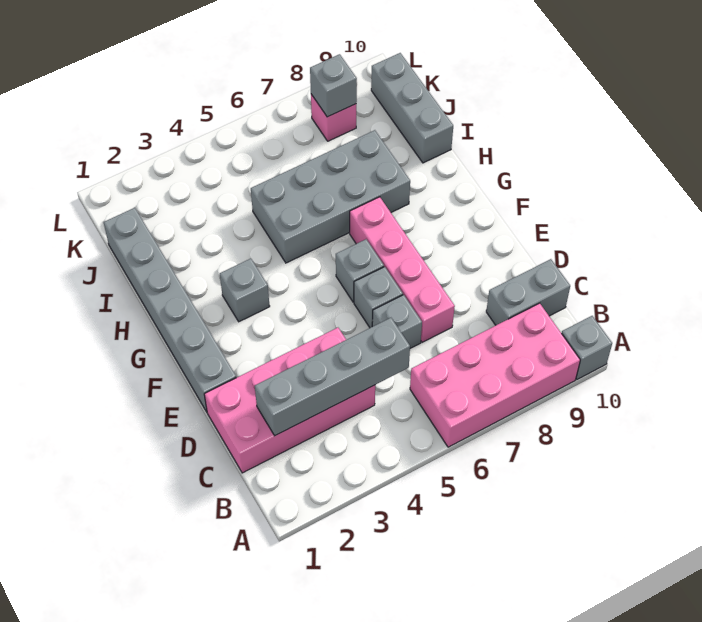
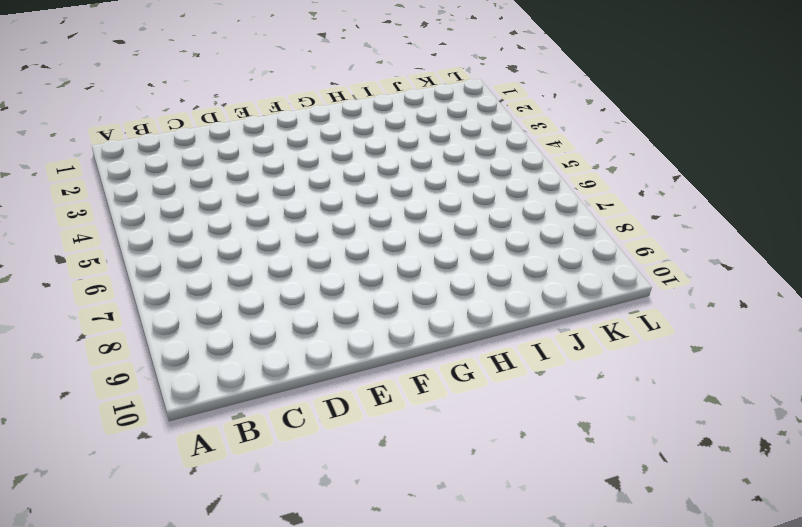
none -> pink 2x4 brick [410,303,580,447]
none -> grey 1x1 brick [562,316,612,379]
none -> pink 2x4 brick [204,328,375,473]

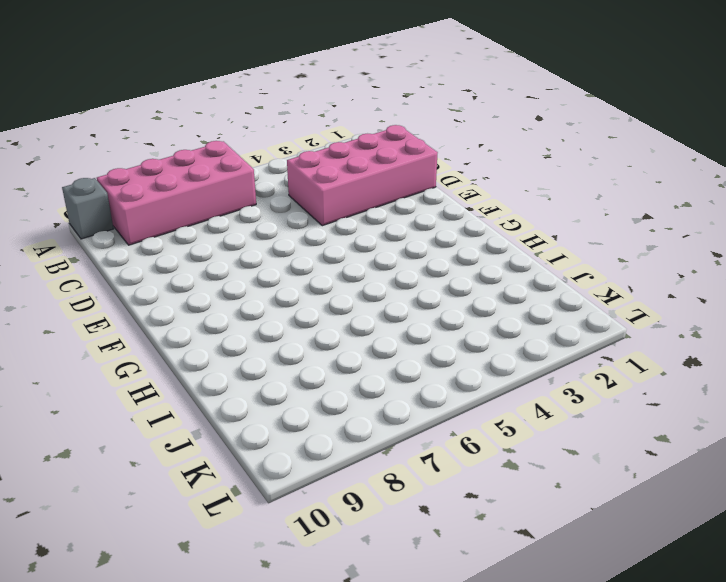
none -> grey 1x2 brick [486,259,570,325]
none -> grey 1x1 brick [372,295,422,348]
none -> pink 1x4 brick [350,197,455,342]

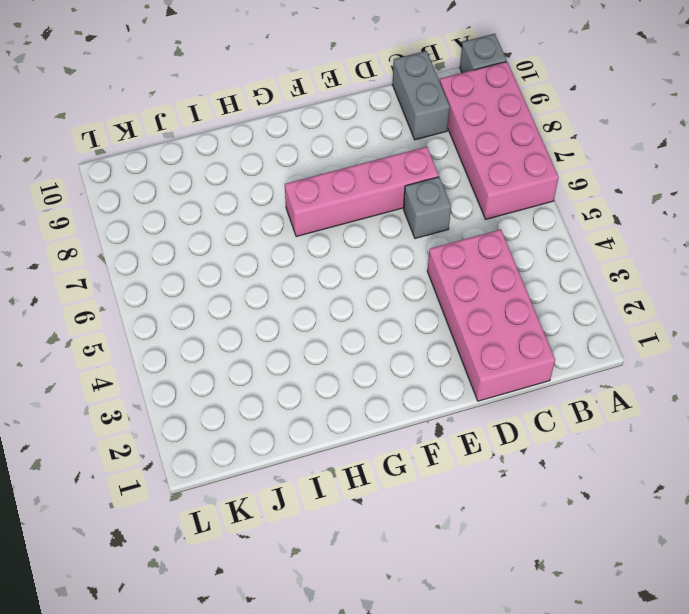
none -> grey 1x6 brick [104,208,236,412]
none -> grey 1x1 brick [354,267,403,328]
none -> grey 1x1 brick [336,239,384,302]

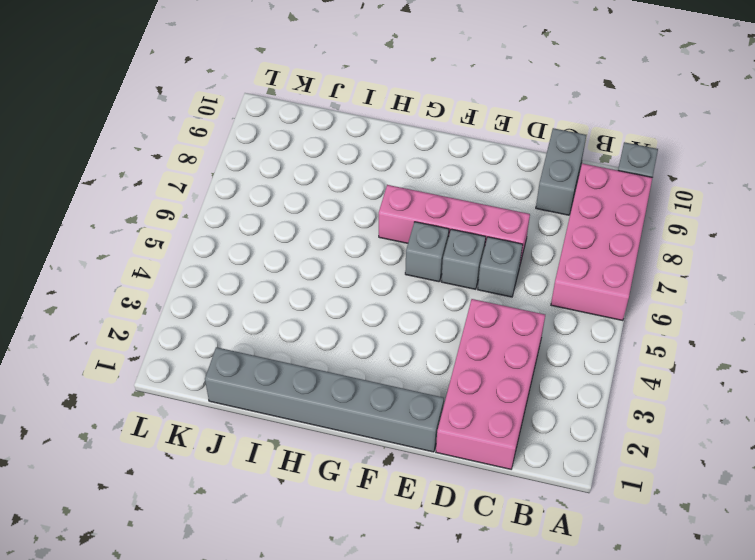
none -> grey 1x1 brick [220,258,270,322]
none -> grey 2x4 brick [251,130,410,263]
none -> grey 1x3 brick [371,53,453,163]

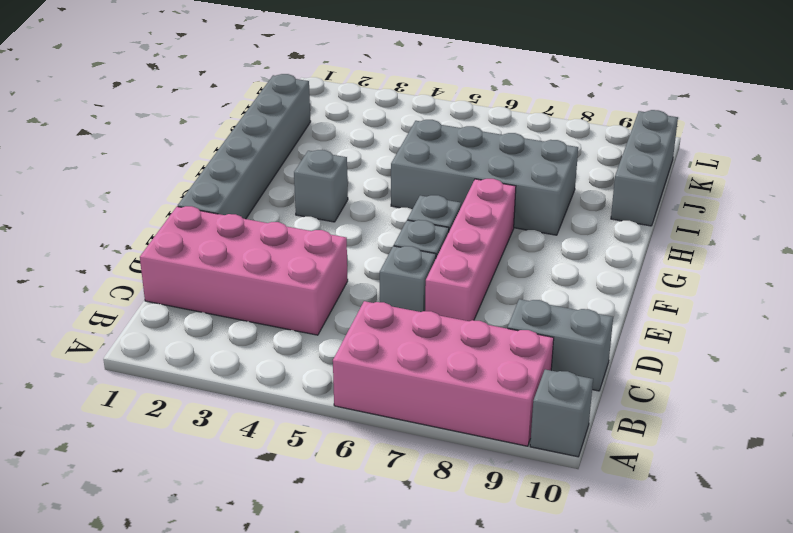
none -> pink 1x1 brick [311,94,356,141]
none -> grey 1x4 brick [255,318,410,436]
none -> grey 1x1 brick [310,54,357,117]

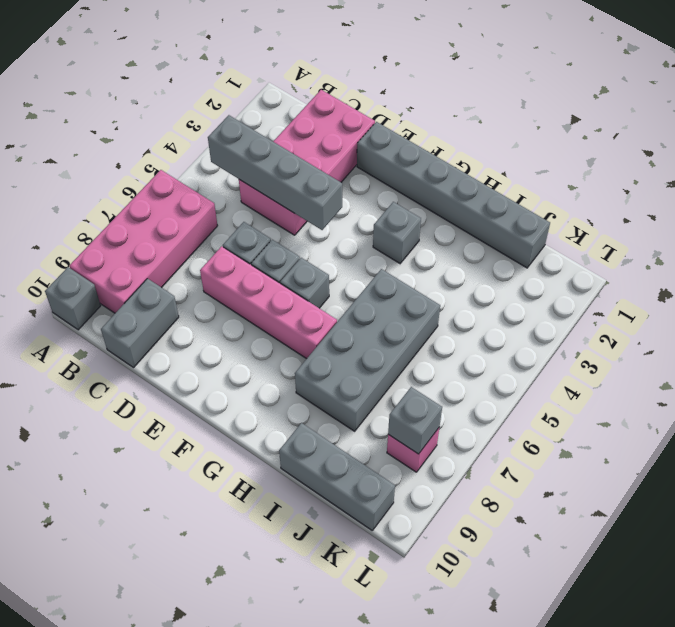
grey 1x4 brick [208,115,342,230] -> grey 1x4 brick turned to [255,318,410,436]

